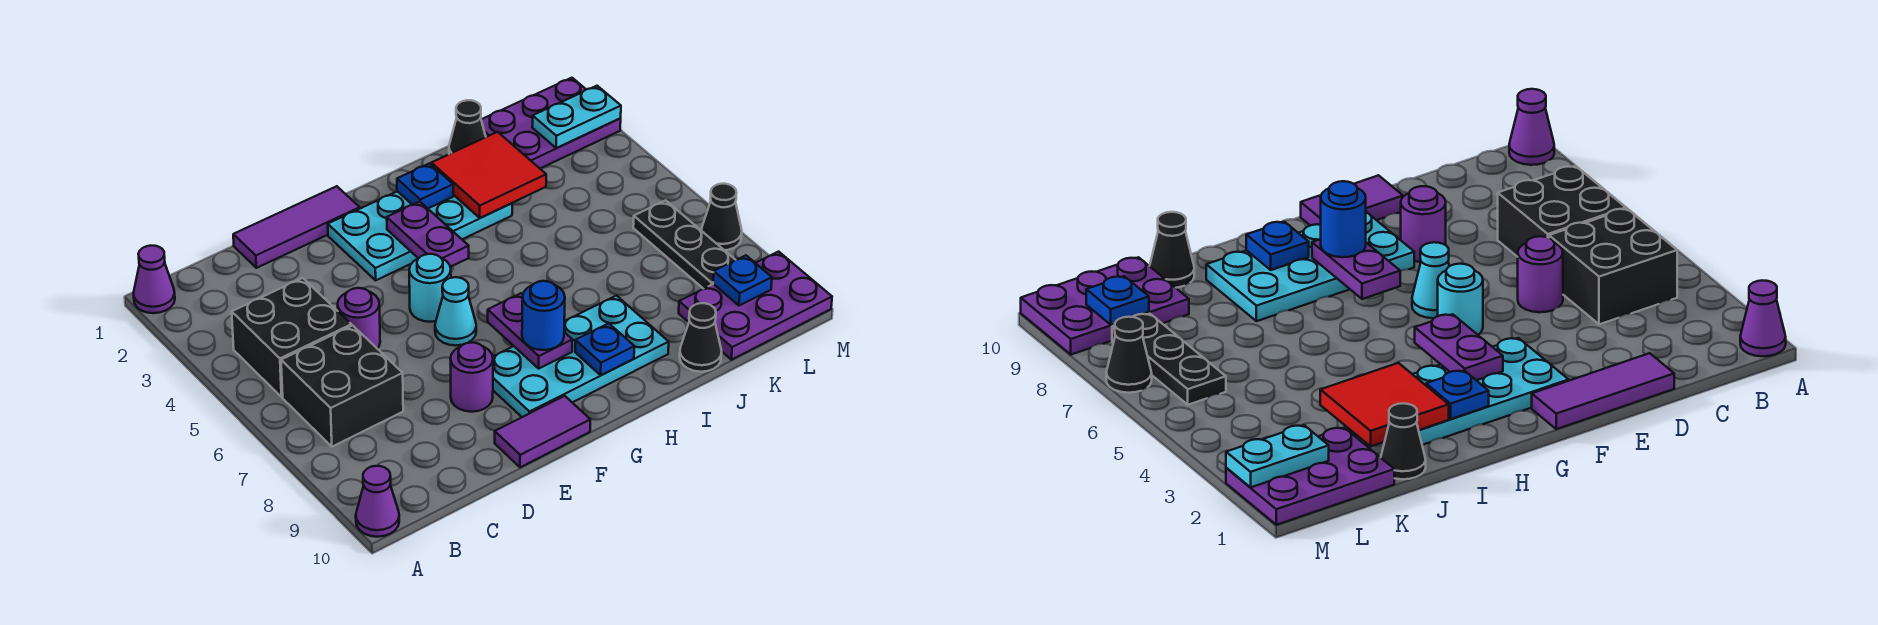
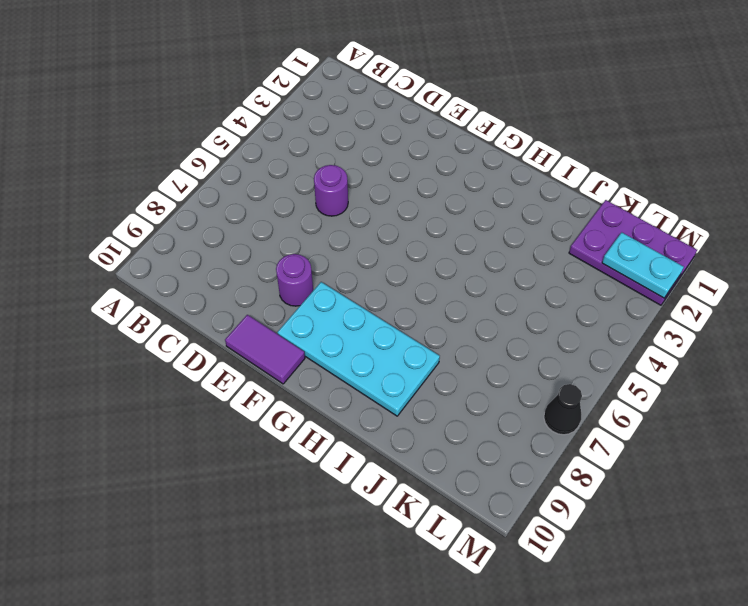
none -> purple 1x1 cone [134,246,175,313]
none -> purple 1x1 cone [356,466,399,537]
none -> black 2x2 brick [232,278,352,397]

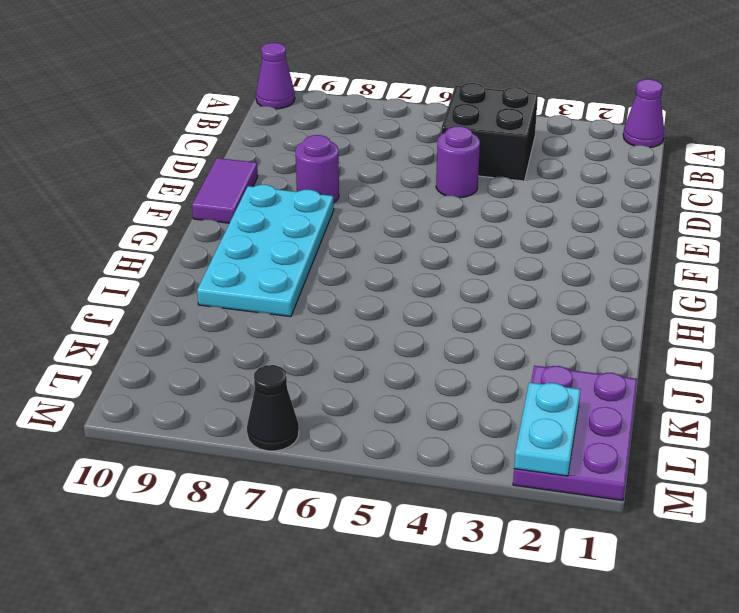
none -> black 2x2 brick [281,325,403,447]
none -> purple 1x3 tile [233,186,360,268]
none -> cyan 2x4 plate [328,191,512,280]

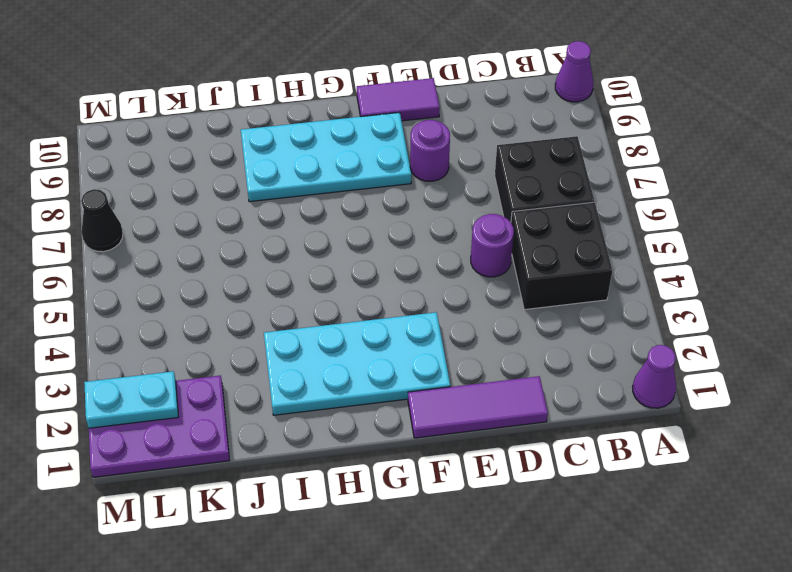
none -> cyan 1x1 round brick [409,254,451,322]
none -> cyan 1x1 cone [435,277,476,346]
none -> black 1x1 cone [449,100,486,154]

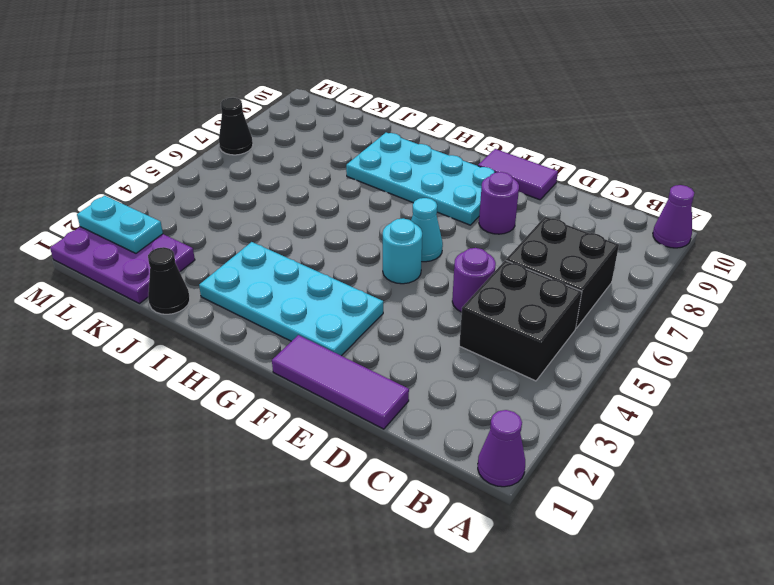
none -> black 1x1 cone [680,303,722,372]
none -> purple 2x3 plate [679,252,832,360]
none -> black 1x3 plate [633,200,735,289]

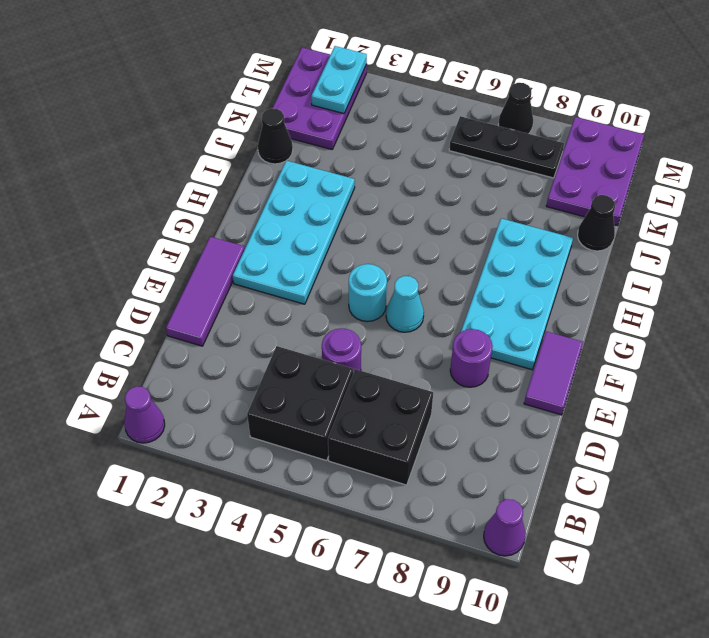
none -> purple 1x2 plate [387,202,469,267]
none -> purple 1x2 plate [488,293,572,368]
none -> blue 1x1 plate [397,163,453,208]

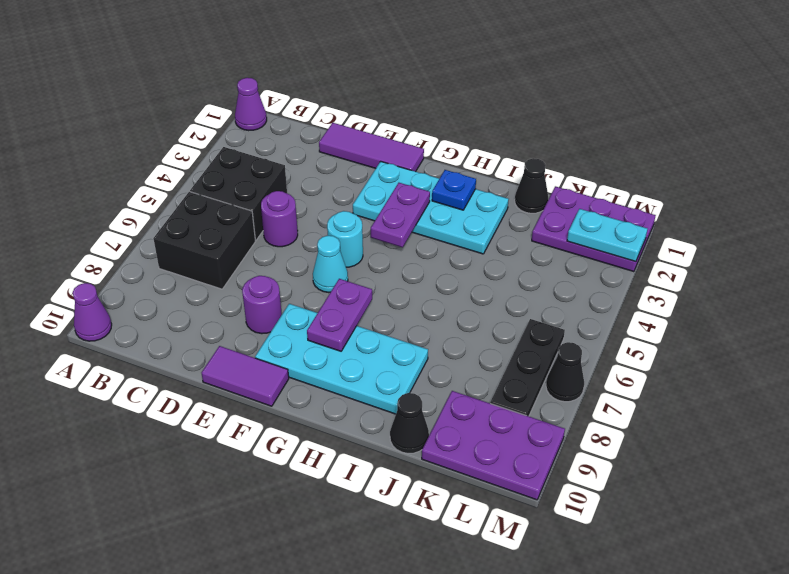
none -> blue 1x1 plate [575,323,634,375]
none -> red 2x2 tile [431,132,546,218]
none -> blue 1x1 plate [713,255,772,306]

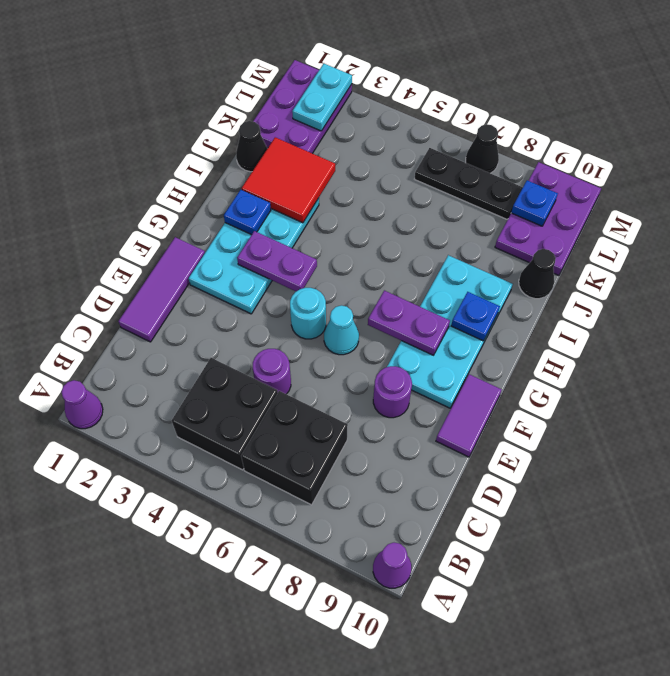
none -> blue 1x1 round brick [522,281,565,350]

